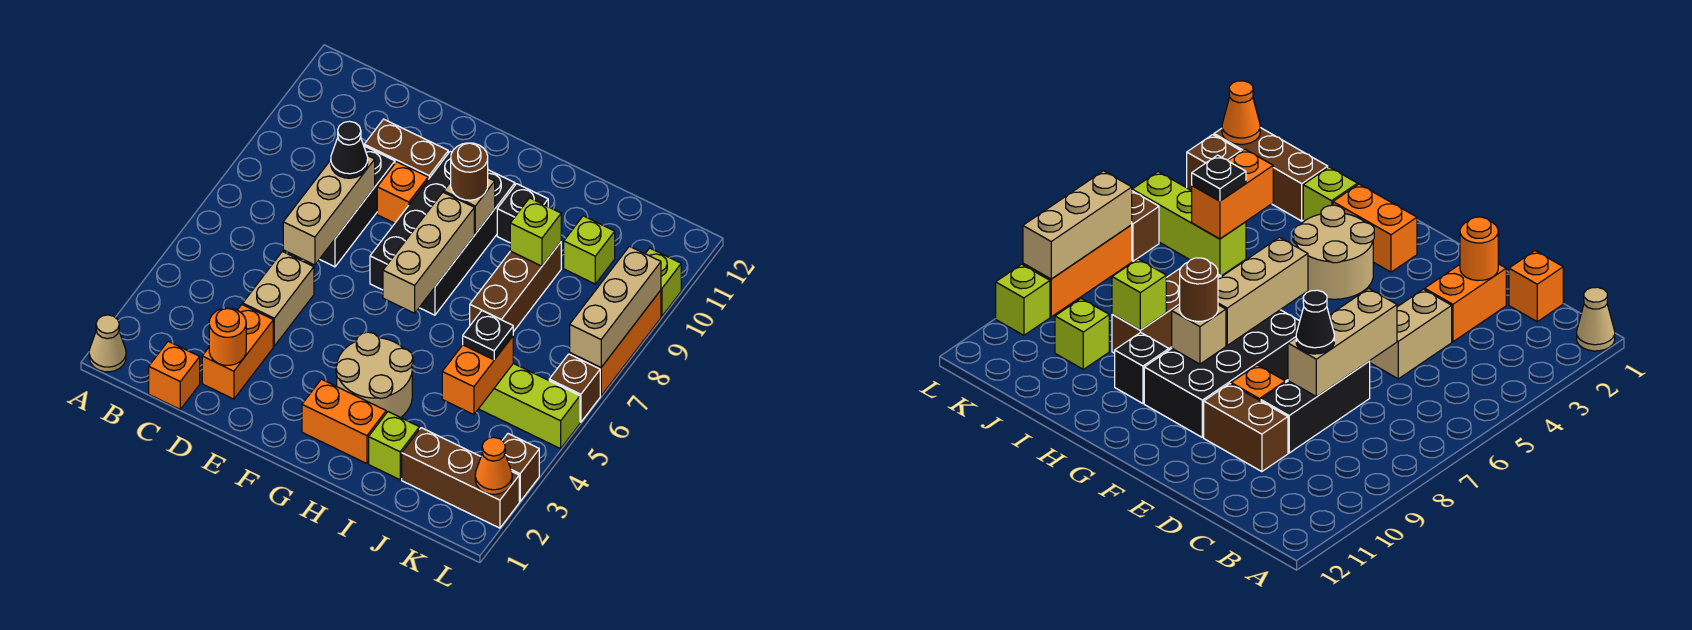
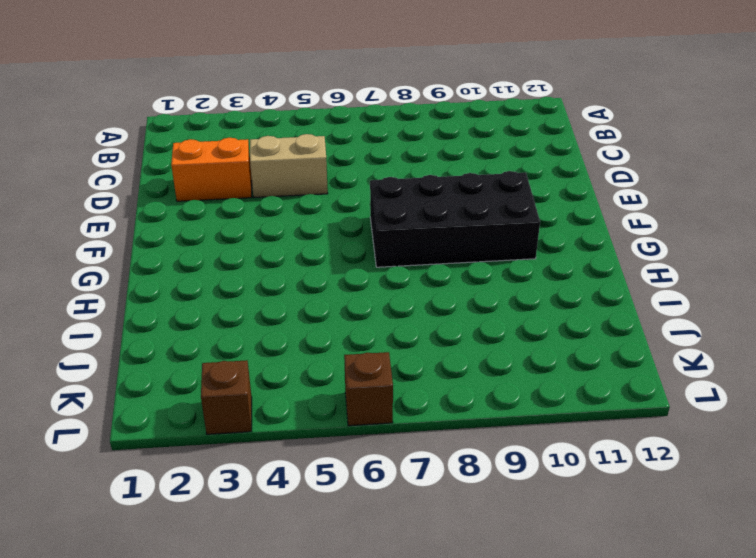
none -> tan 1x1 cone [89,315,126,372]
none -> orange 1x1 brick [149,341,200,409]
none -> black 1x3 brick [320,146,395,267]
none -> brown 1x2 brick [364,119,448,179]

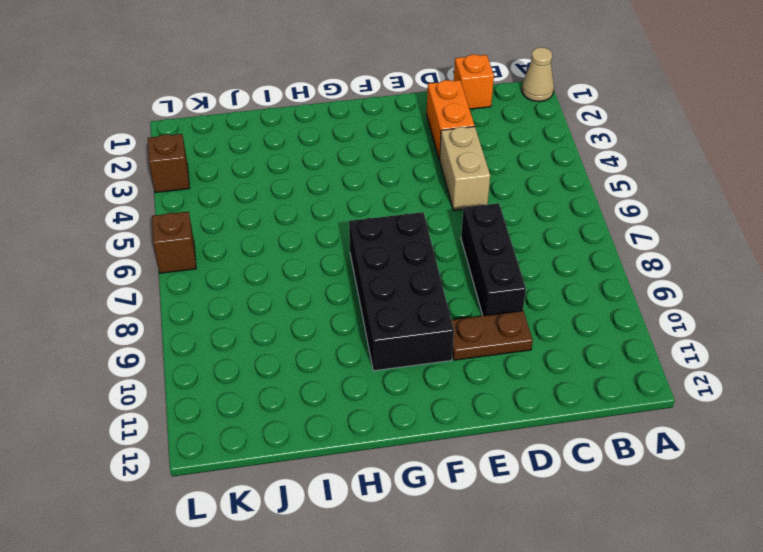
brown 1x2 plate [452,311,533,360] -> brown 1x2 brick [364,119,448,179]
none -> orange 1x1 brick [377,162,428,223]
none -> orange 1x2 brick [302,379,386,464]
none -> tan 2x2 round brick [336,332,413,418]
none -> black 1x1 brick [497,184,548,243]

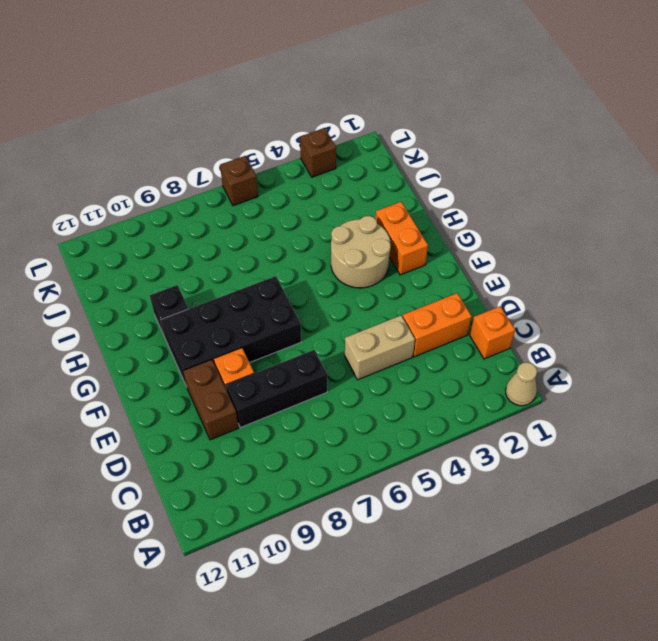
none -> lime 1x1 brick [369,412,419,480]
none -> brown 1x3 brick [470,242,561,332]
none -> brown 1x3 brick [402,428,519,528]
none -> lime 1x3 brick [479,363,580,449]

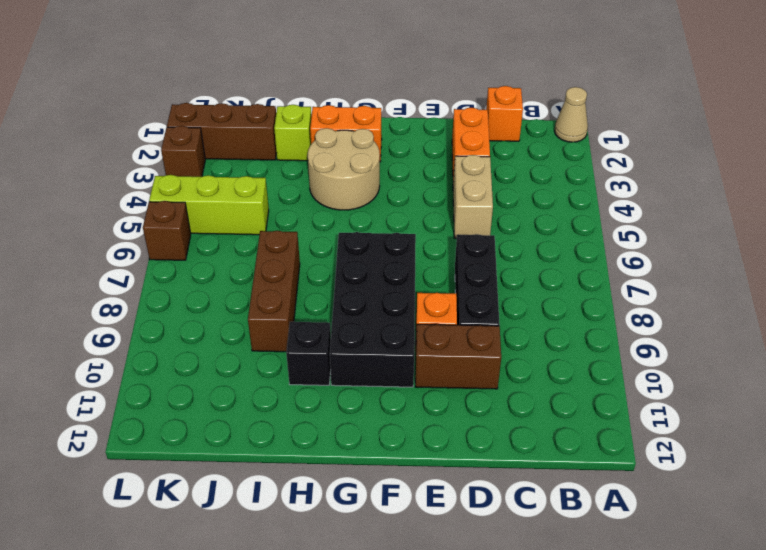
none -> lime 1x1 brick [564,216,615,284]
none -> orange 1x3 brick [570,290,661,396]
none -> lime 1x1 brick [645,248,681,316]
none -> orange 1x1 round brick [209,308,246,365]

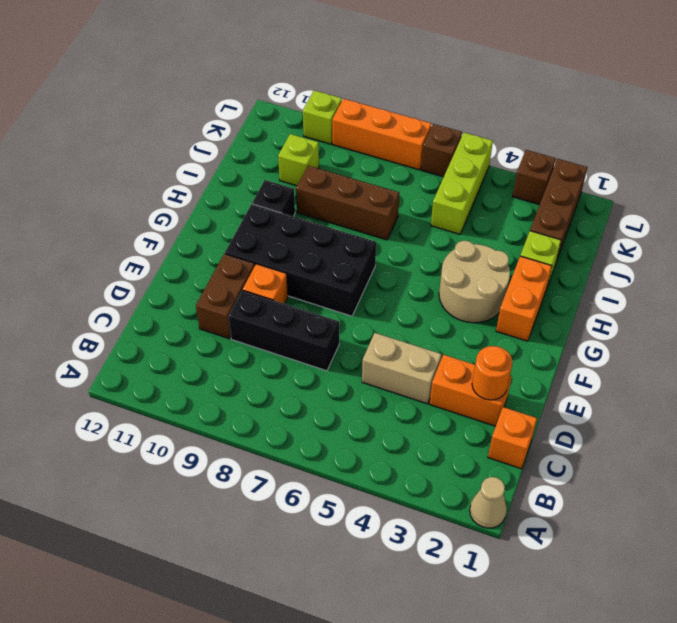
none -> tan 1x3 brick [283,156,375,265]
none -> tan 1x3 brick [383,192,474,313]
none -> tan 1x1 brick [444,178,495,234]
none -> lime 1x1 brick [510,198,561,266]

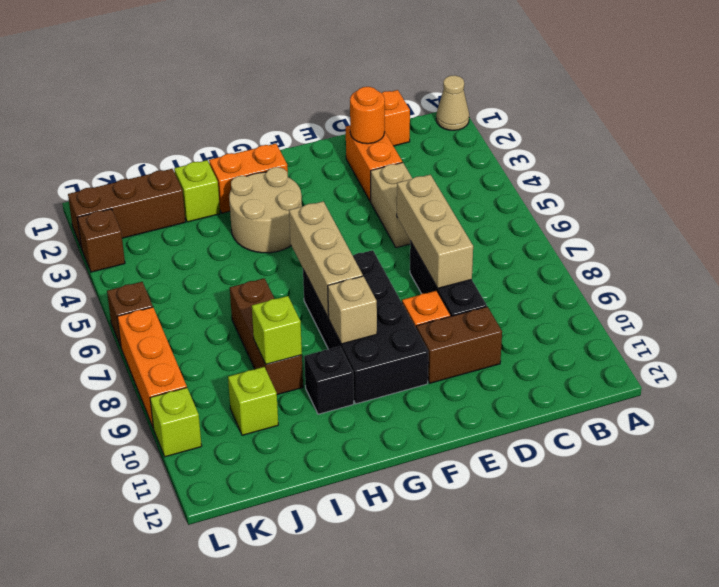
none -> lime 1x3 brick [479,363,580,449]
none -> orange 1x2 brick [442,336,513,415]
none -> orange 1x1 cone [475,438,512,494]
none -> tan 1x3 brick [570,246,661,367]

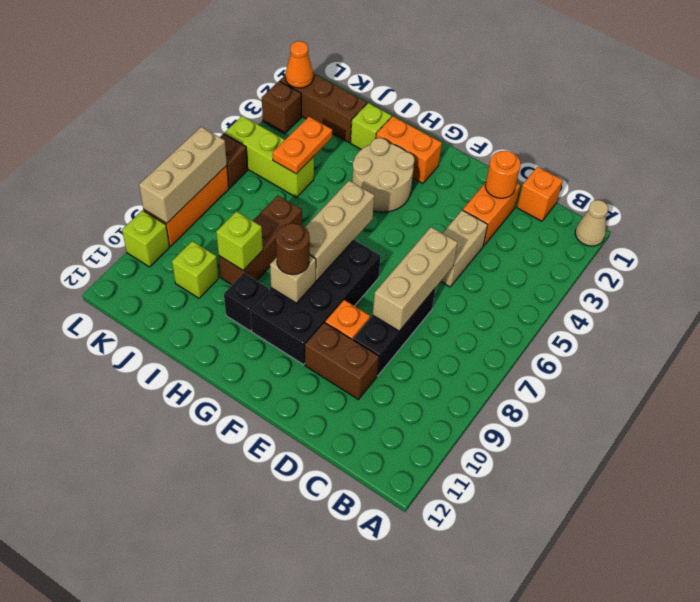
orange 1x2 plate [273,117,332,174] -> orange 1x2 brick [442,336,513,415]
none -> black 1x1 cone [331,121,368,178]
none -> black 1x1 plate [463,311,513,360]

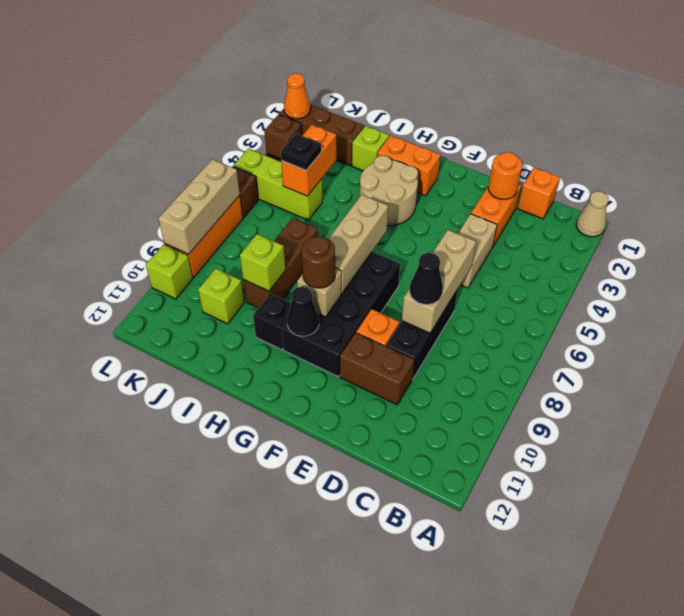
black 1x1 cone [287,287,319,336] -> none

